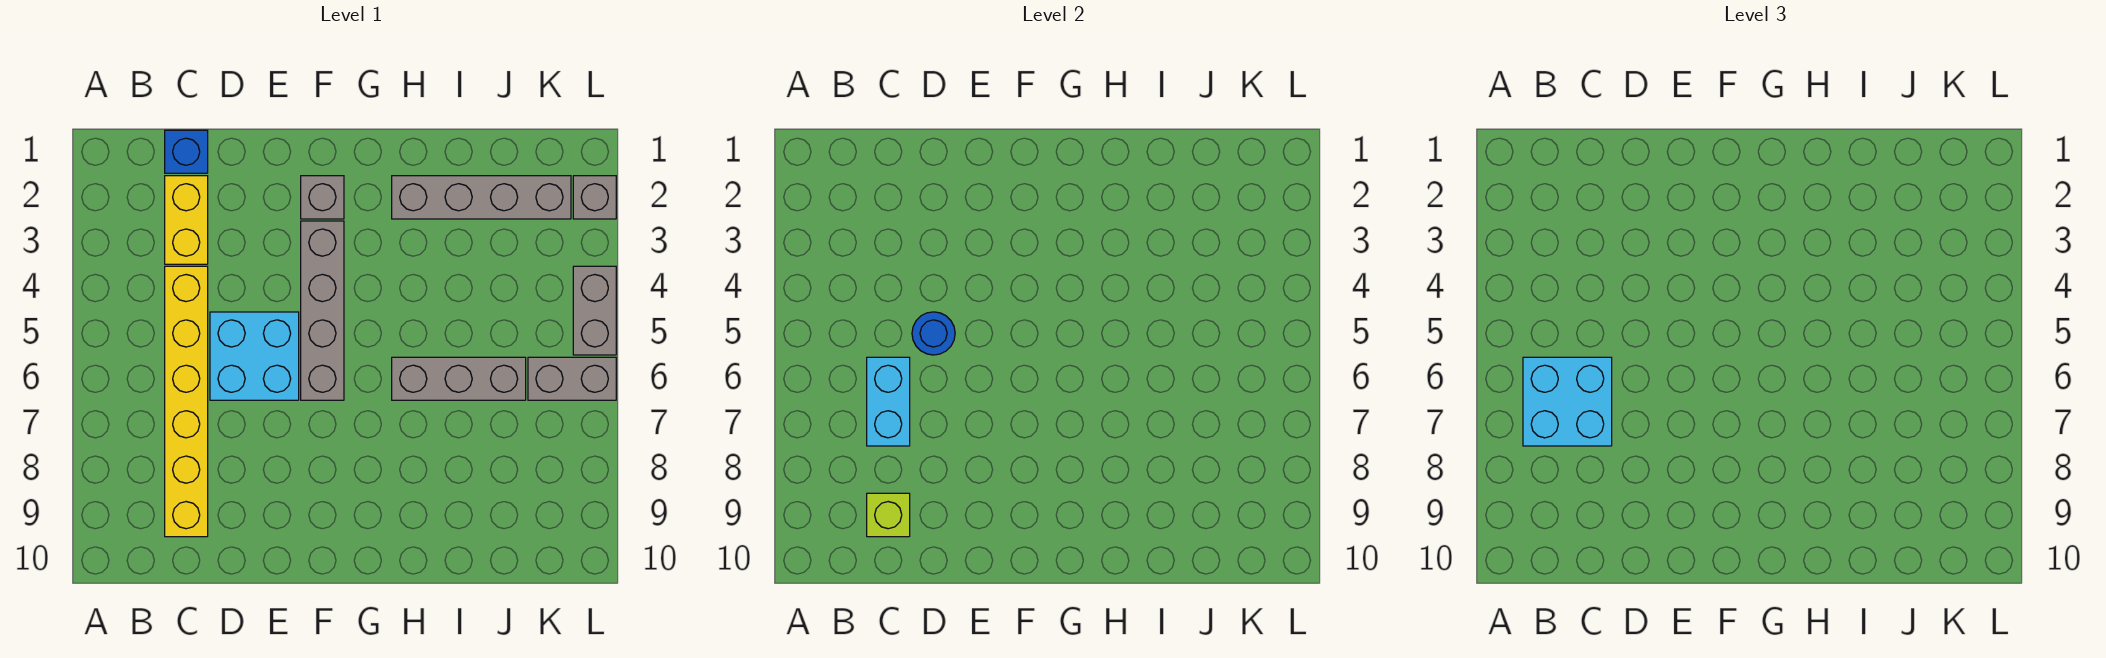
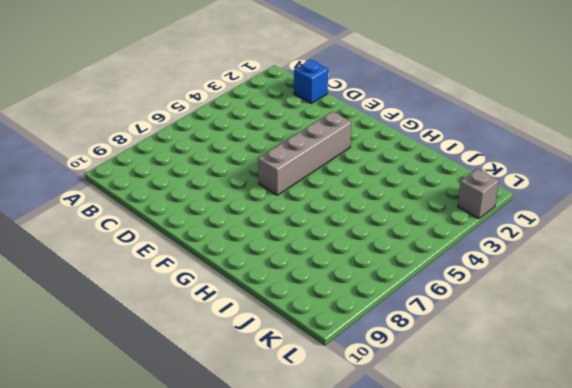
none -> yellow 1x2 brick [165,176,208,264]
none -> yellow 1x6 brick [165,266,208,537]
none -> cyan 2x2 brick [210,312,299,400]

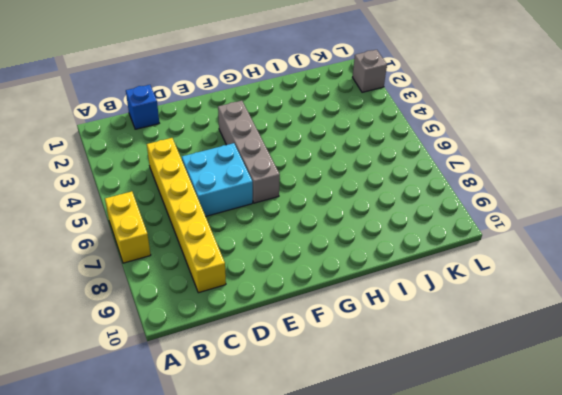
yellow 1x2 brick [105,191,151,263] -> yellow 1x2 brick moved to [165,176,208,264]
none -> grey 1x1 brick [301,176,344,219]
none -> grey 1x4 brick [392,176,571,219]
none -> grey 1x3 brick [392,357,526,400]

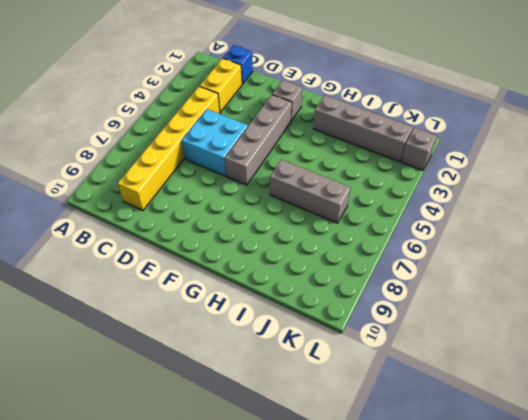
none -> grey 1x2 brick [528,357,616,400]
none -> grey 1x2 brick [573,266,616,355]
none -> cyan 1x2 brick [867,357,910,446]

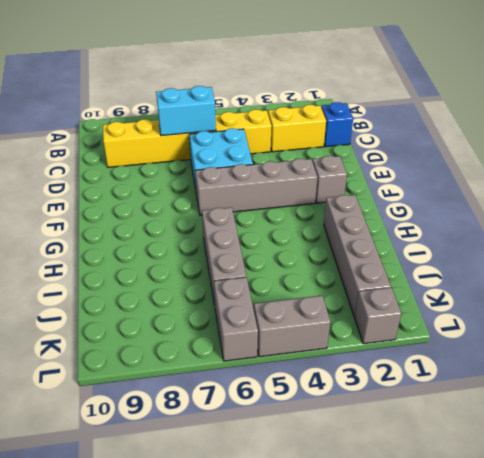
none -> lime 1x1 brick [867,493,910,537]
none -> blue 1x1 round brick [912,312,955,355]
none -> cyan 2x2 brick [1523,357,1612,446]

